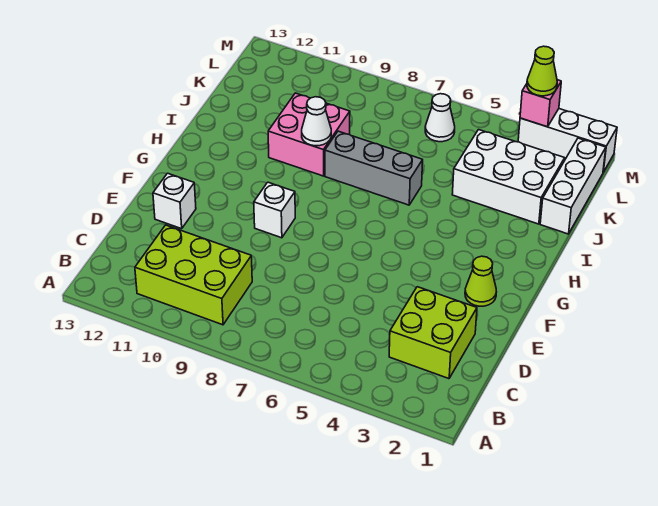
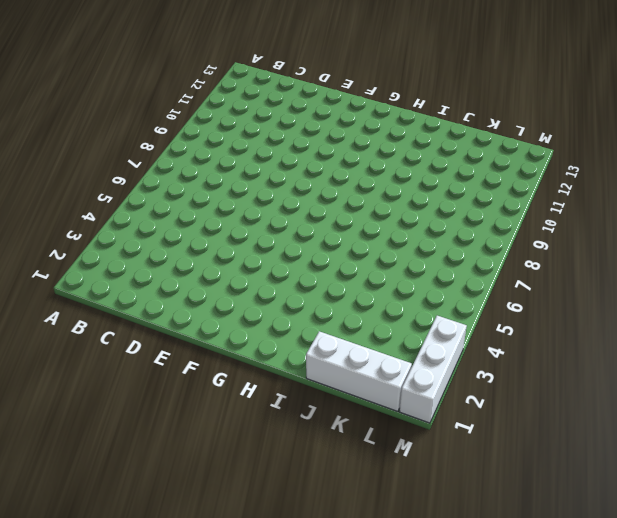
none -> lime 2x3 brick [135,225,252,325]
none -> lime 2x2 brick [389,287,477,379]
none -> white 1x1 brick [153,173,196,229]

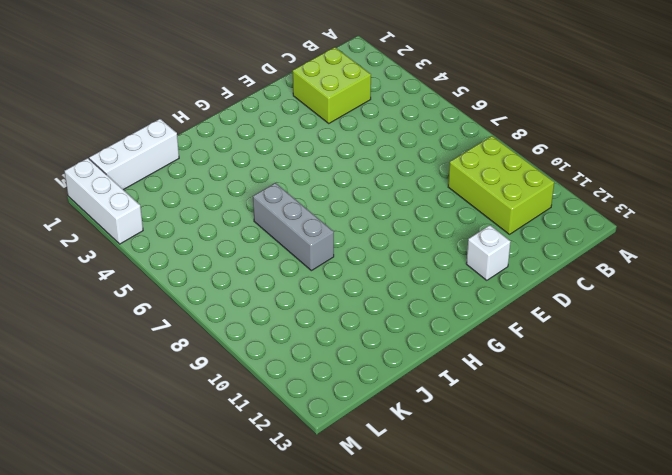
none -> lime 1x1 cone [465,256,496,306]
none -> white 1x1 brick [254,182,295,238]
none -> pink 2x2 brick [268,93,350,176]

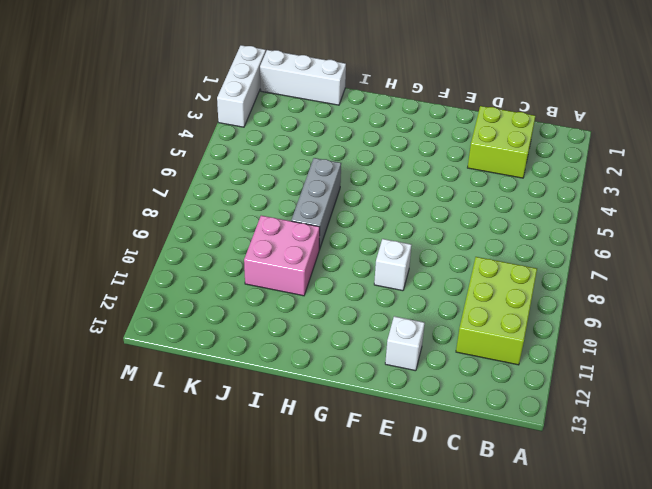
none -> lime 1x1 cone [465,256,496,306]
none -> white 2x3 brick [452,130,565,224]
none -> white 1x1 cone [425,94,455,142]

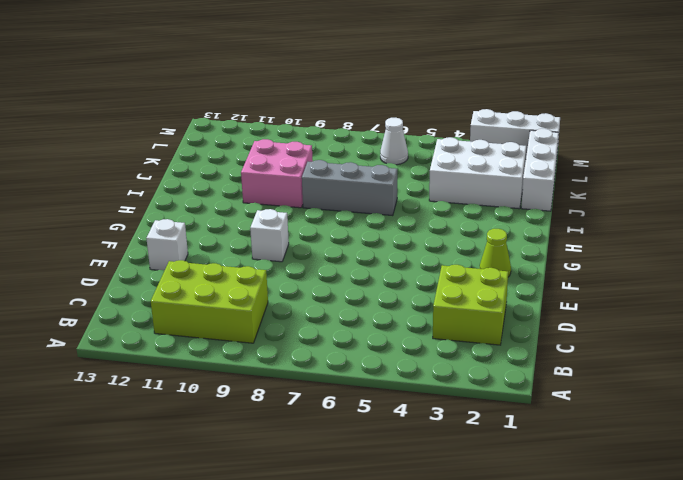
none -> white 1x1 cone [302,97,331,146]
none -> pink 1x1 brick [520,80,561,127]
none -> lime 1x1 cone [527,46,557,96]

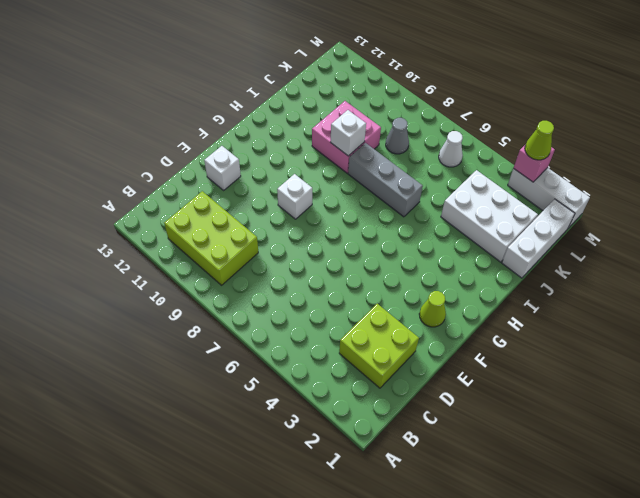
white 1x1 brick [331,110,366,156] -> white 1x1 cone [302,97,331,146]
grey 1x1 cone [386,118,409,154] -> none

